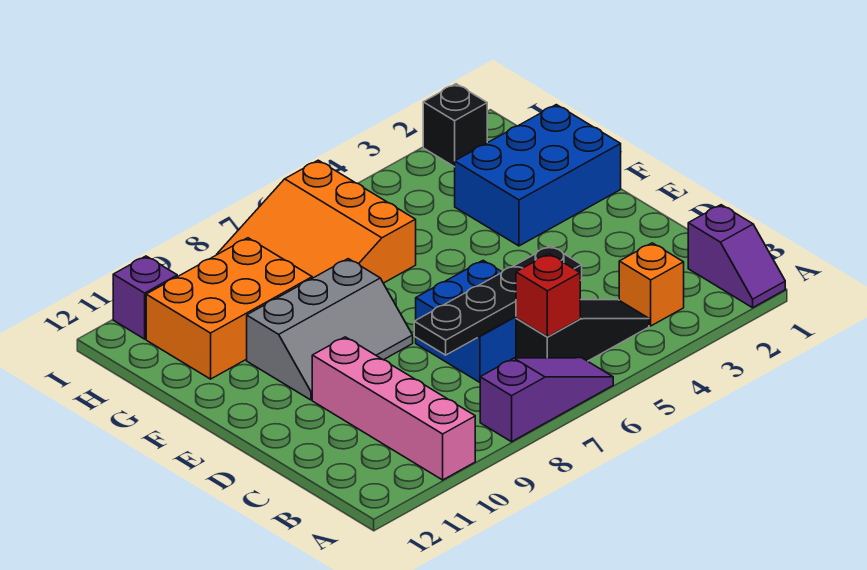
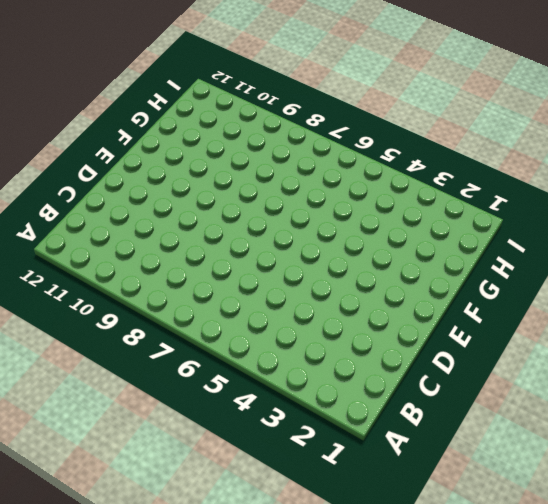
none -> purple 1x2 slope [688,205,785,308]
none -> purple 1x3 slope [480,358,613,442]
none -> pink 1x4 brick [312,337,475,480]

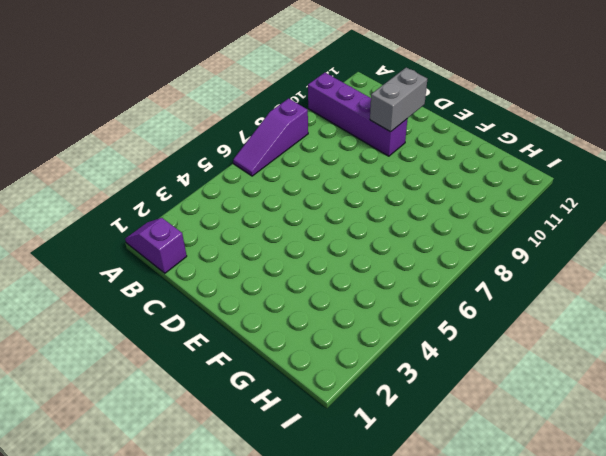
purple 1x4 brick [308,73,407,156] -> pink 1x4 brick [312,337,475,480]
grey 1x2 brick [370,68,427,132] -> none
none -> orange 1x1 brick [619,243,684,326]
none -> black 1x3 slope [516,300,649,361]
none -> blue 2x2 brick [416,261,516,382]

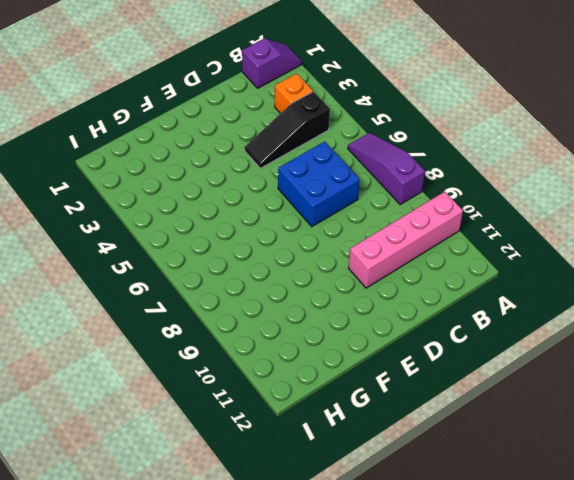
black 1x3 slope [244,91,330,168] -> black 1x3 slope turned to [516,300,649,361]
none -> grey 2x3 slope [247,259,413,400]
none -> blue 2x3 brick [455,105,621,246]
none -> orange 3x3 slope [217,160,416,283]

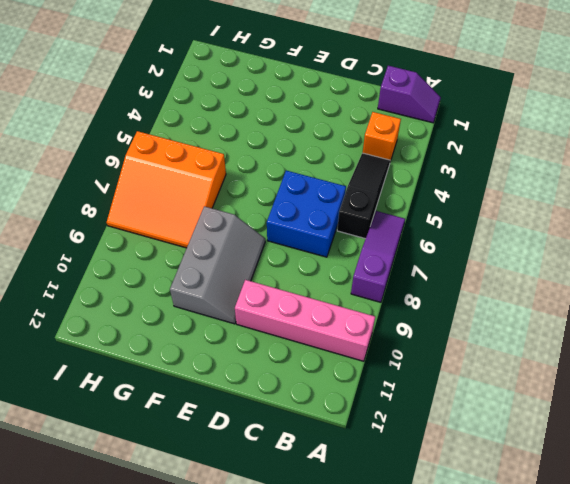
none -> blue 2x3 brick [455,105,621,246]
none -> orange 2x3 brick [146,238,312,379]
none -> black 1x1 brick [423,84,487,167]

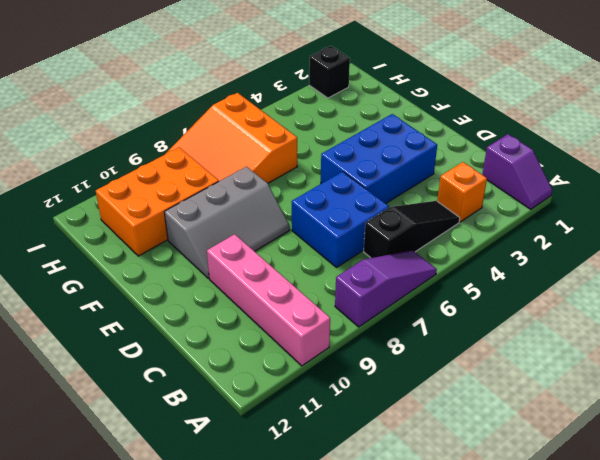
blue 2x3 brick [321,114,437,204] -> blue 2x3 brick moved to [455,105,621,246]
none -> purple 1x1 brick [113,256,177,339]
none -> red 1x1 brick [516,254,580,337]
none -> black 1x4 plate [414,246,582,355]

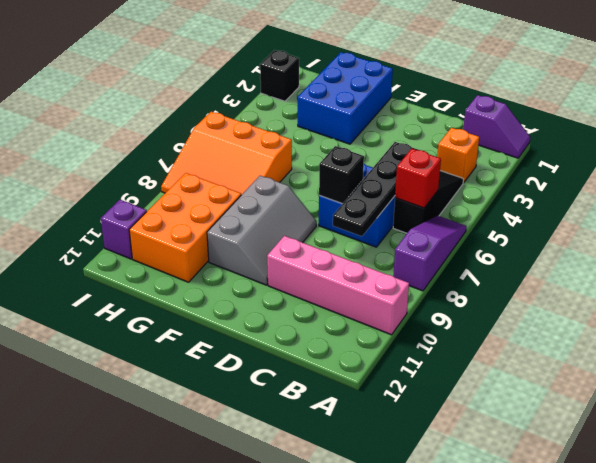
black 1x1 brick [319,146,364,204] -> none

